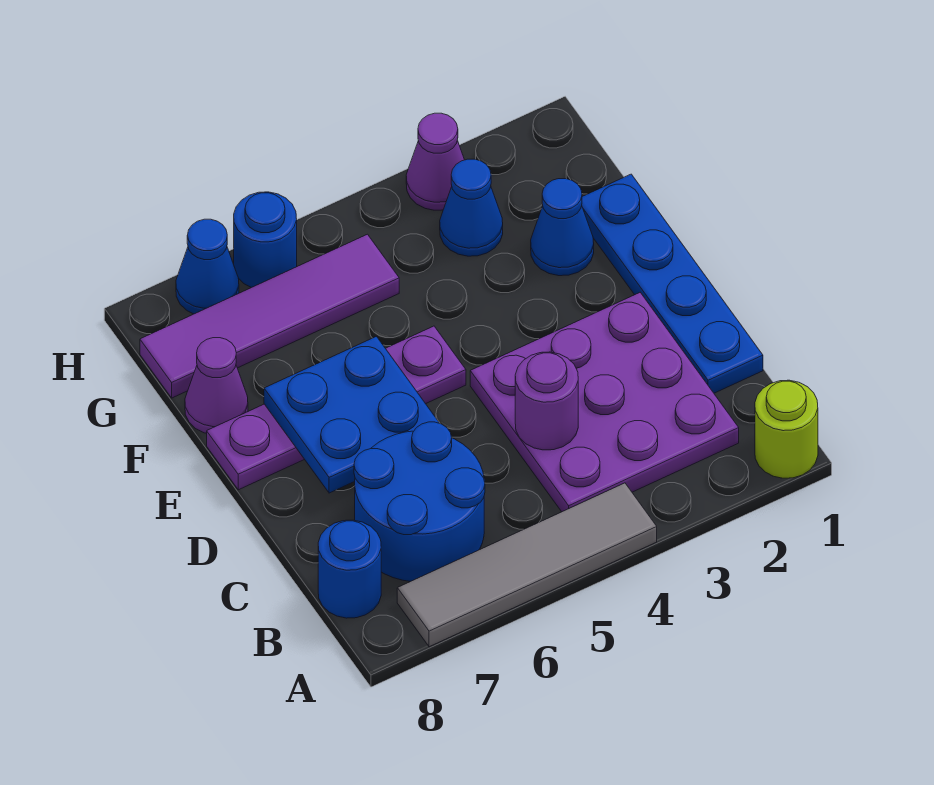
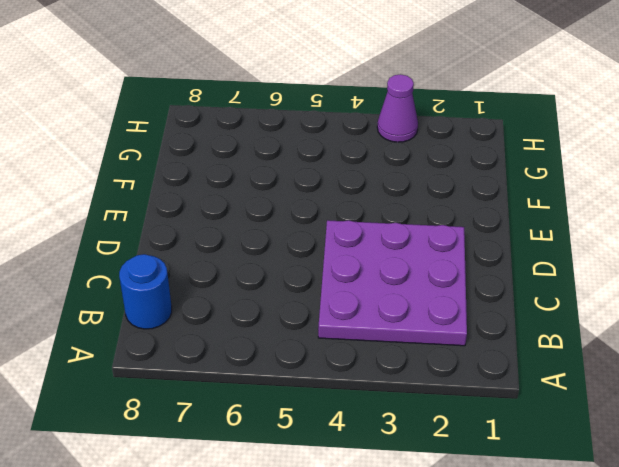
none -> lime 1x1 round brick [755,380,818,478]
none -> grey 1x4 tile [397,483,657,647]
none -> blue 2x2 round brick [354,422,485,581]

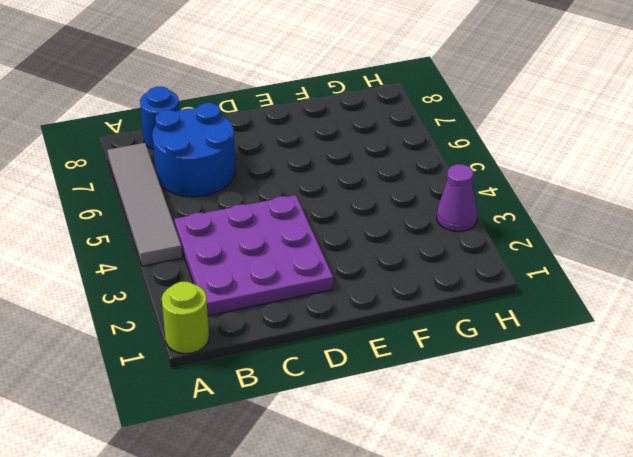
none -> blue 1x4 plate [582,174,763,393]
none -> purple 1x4 plate [207,326,466,490]
none -> blue 1x1 cone [531,179,594,276]

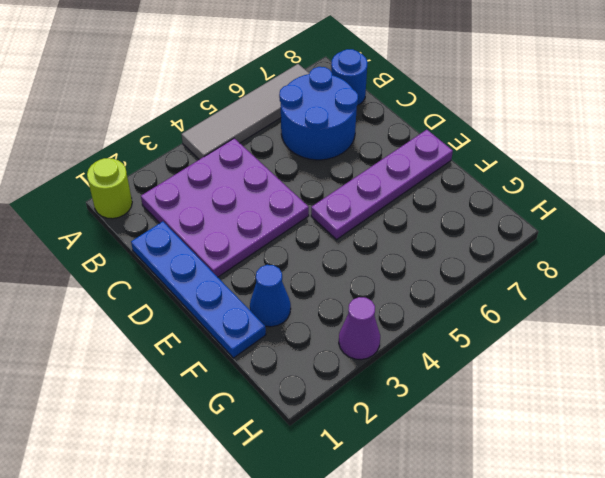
none -> purple 1x1 cone [185,338,248,433]
none -> blue 1x1 cone [440,159,503,256]
none -> purple 1x4 tile [140,234,399,398]

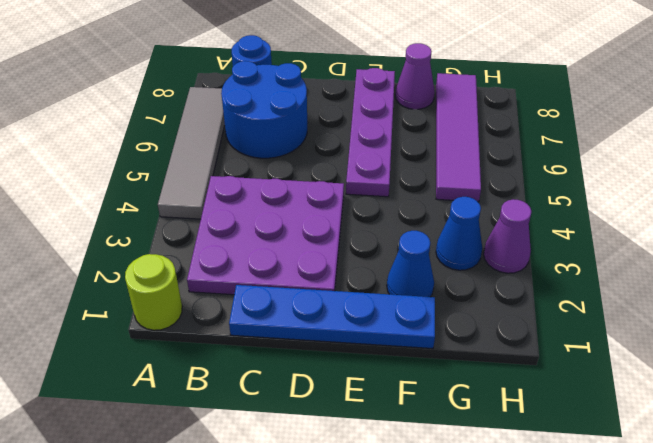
none -> blue 1x1 round brick [234,192,297,288]
none -> blue 1x1 cone [176,219,239,314]
none -> purple 1x1 round brick [515,352,578,450]

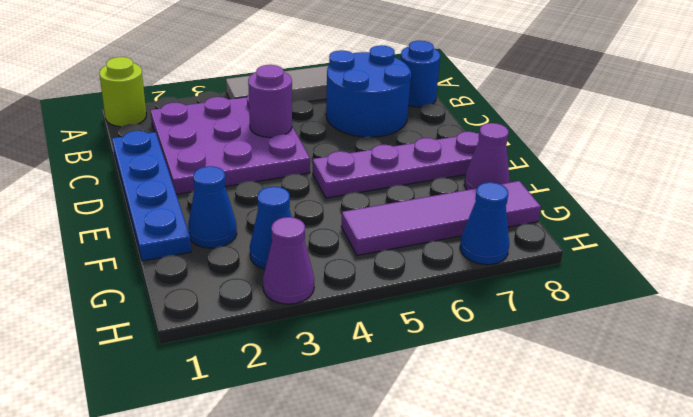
none -> blue 1x1 round brick [234,192,297,288]
none -> blue 2x2 plate [264,337,439,493]

